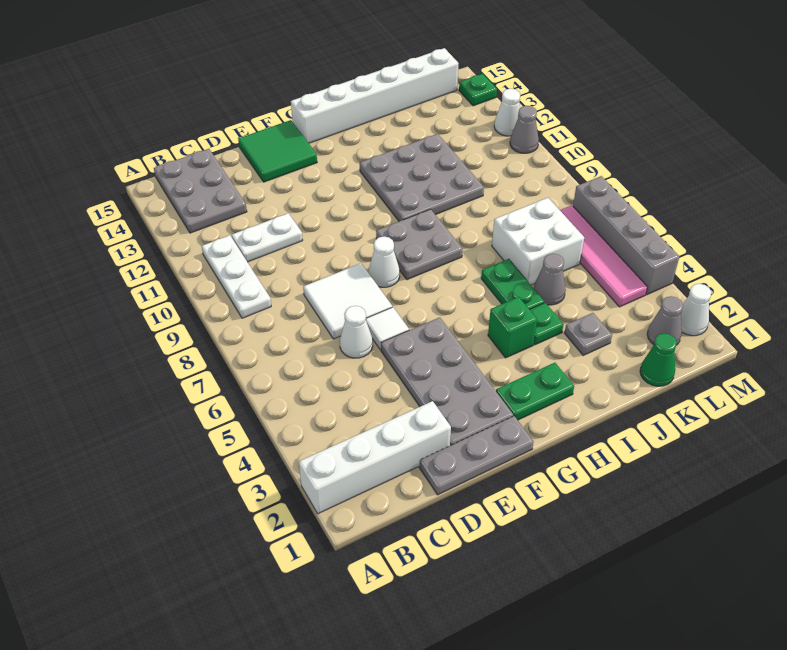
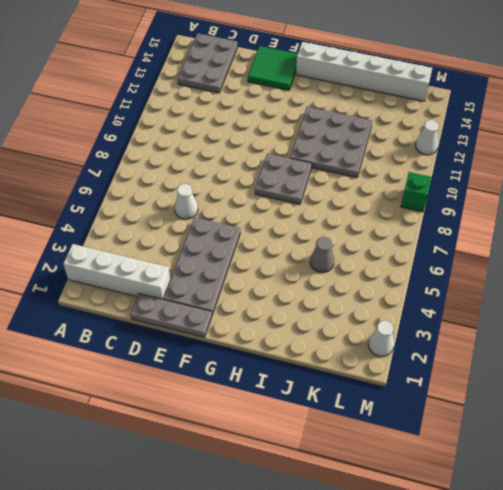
green 1x1 brick [401,172,432,212] -> green 1x1 brick moved to [488,297,537,358]
none -> white 1x3 plate [202,235,271,318]
none -> white 1x2 plate [232,213,303,262]
none -> white 2x2 tile [303,263,392,339]

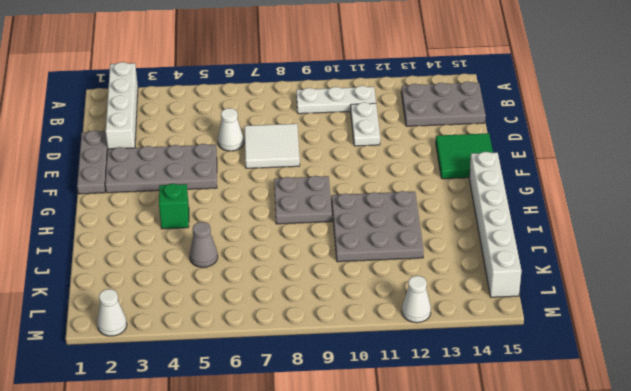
none -> white 1x1 tile [366,307,409,350]
none -> white 1x1 cone [369,237,400,287]
none -> green 1x2 plate [496,363,574,420]

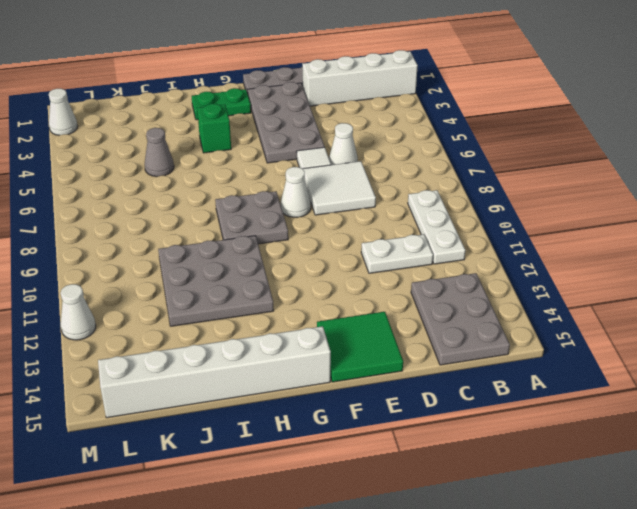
none -> green 1x1 plate [529,303,564,345]
none -> green 1x2 plate [481,259,544,309]
none -> grey 1x1 plate [565,313,612,355]

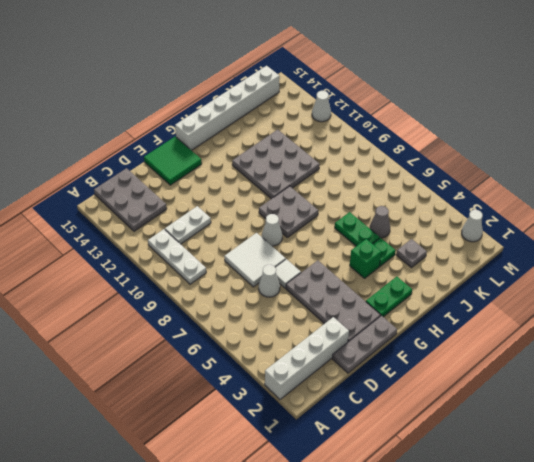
none -> white 2x2 brick [492,198,584,285]
none -> green 1x1 cone [640,333,677,386]
none -> grey 1x1 cone [647,296,683,345]

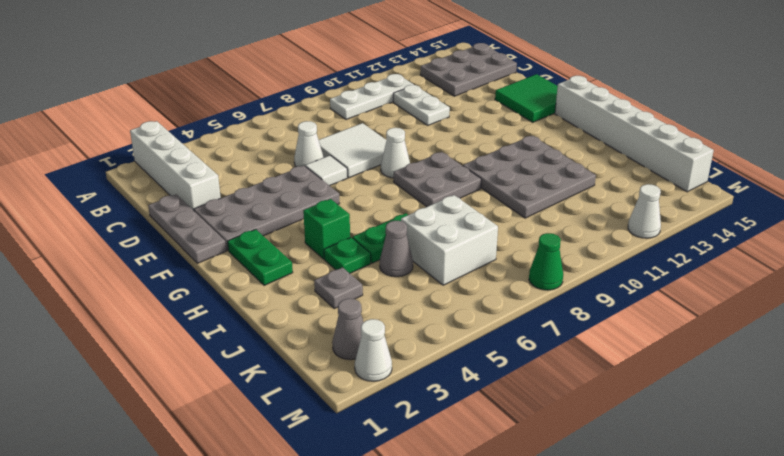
green 1x1 cone [529,233,563,290] -> green 1x1 cone moved to [640,333,677,386]
none -> pink 1x4 tile [560,205,647,307]
none -> grey 1x4 brick [573,176,679,295]
none -> grey 1x1 cone [510,106,539,153]

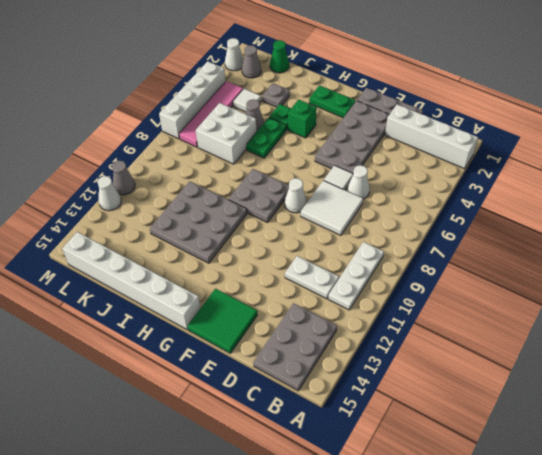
white 1x1 tile [233,89,261,112] -> none
white 1x4 brick [159,61,225,139] -> grey 1x4 brick [573,176,679,295]
none -> green 1x1 plate [459,74,497,106]

